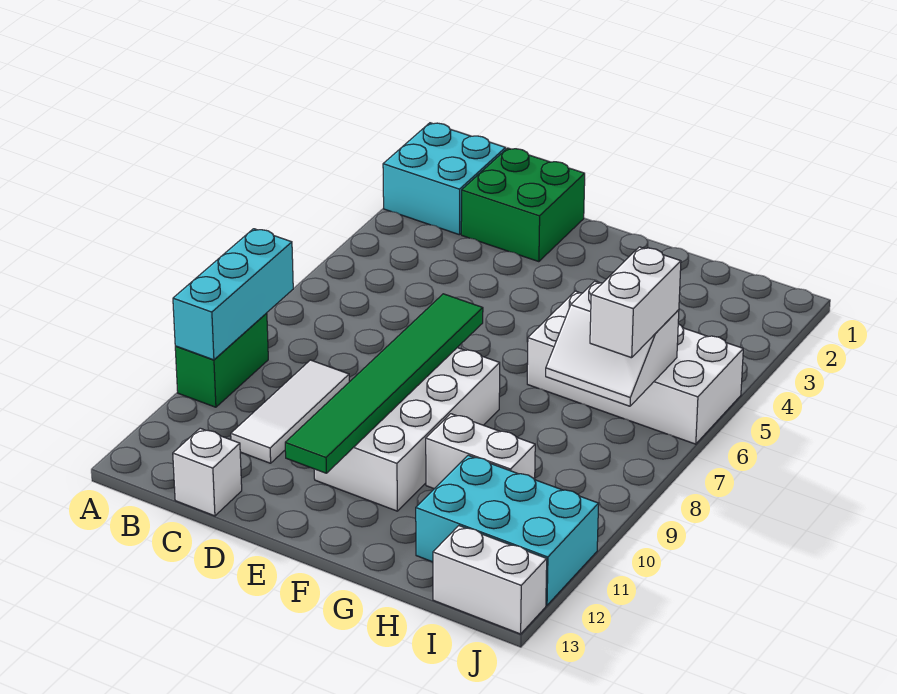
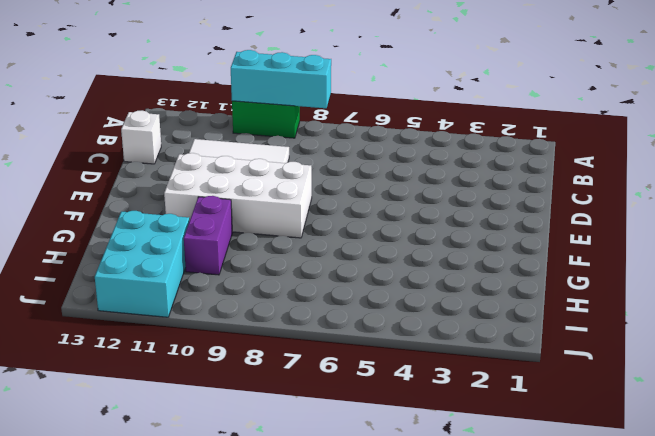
purple 1x2 brick [184,196,232,275] -> white 1x2 brick [426,414,535,489]
none -> cyan 2x2 brick [383,123,506,235]
none -> green 2x2 brick [461,148,585,262]
none -> white 2x4 brick [527,291,743,444]

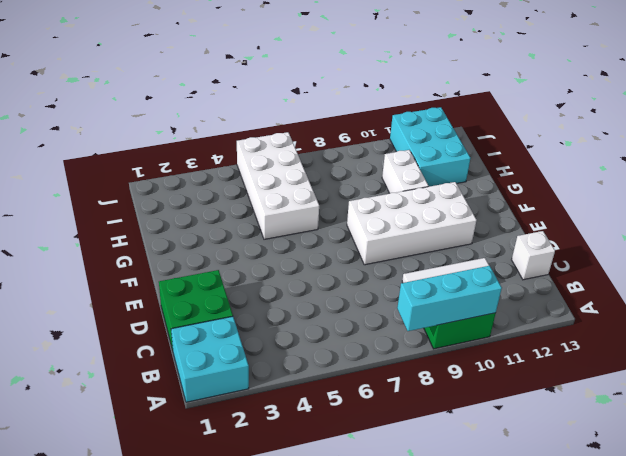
none -> white 1x2 brick [433,526,547,634]
none -> green 1x6 tile [285,294,483,473]
none -> white 2x2 slope [546,281,679,406]

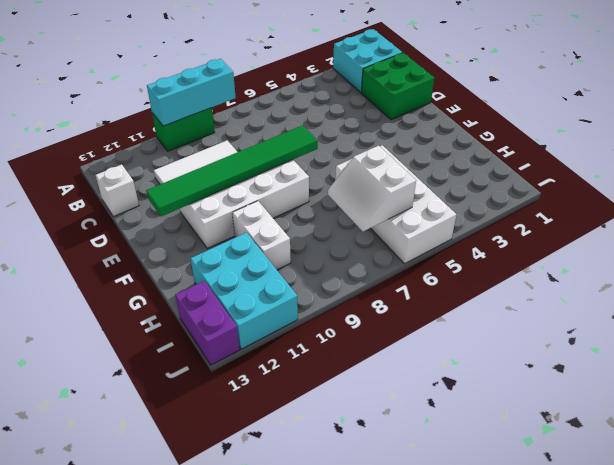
purple 1x2 brick [175,281,240,365] -> white 1x2 brick [433,526,547,634]
none -> white 1x2 brick [590,247,681,358]

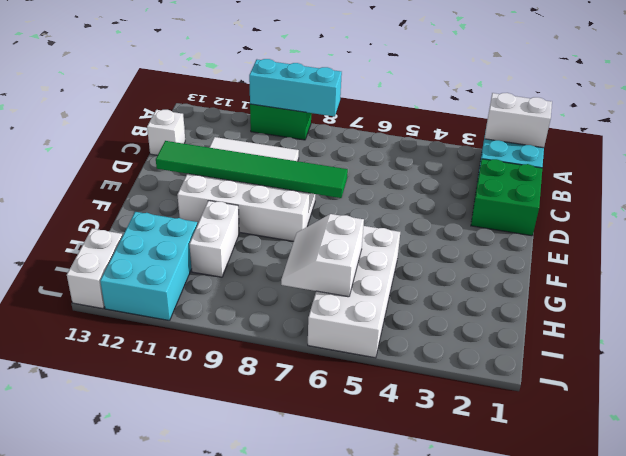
white 1x2 brick [485,93,552,148] -> white 1x2 brick moved to [590,247,681,358]

